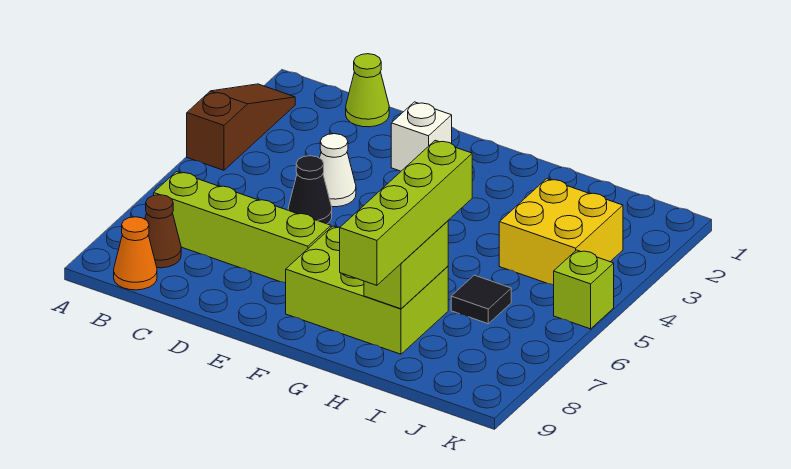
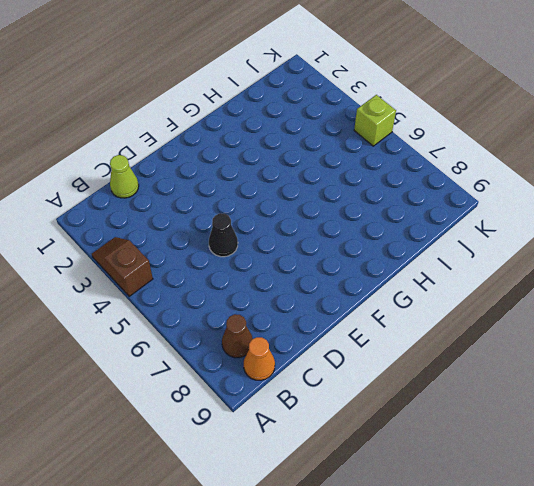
brown 1x2 slope [92,237,153,296] -> brown 1x3 slope [187,84,295,170]
none -> lime 1x4 brick [154,172,331,283]
none -> white 1x1 cone [320,134,356,207]
none -> white 1x1 brick [391,102,452,171]

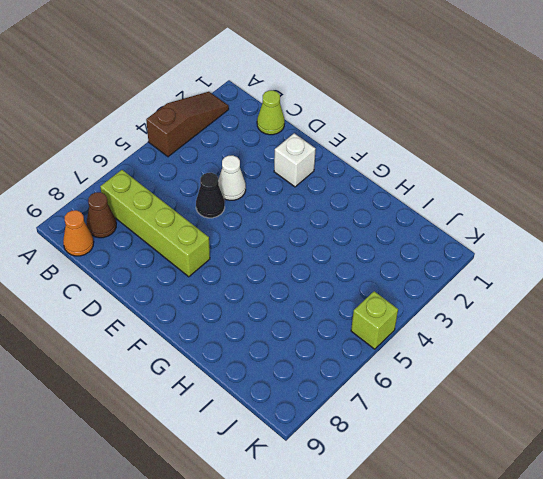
none -> lime 2x3 brick [286,226,448,354]
none -> yellow 2x2 brick [499,179,623,285]
none -> black 1x1 tile [451,275,511,324]

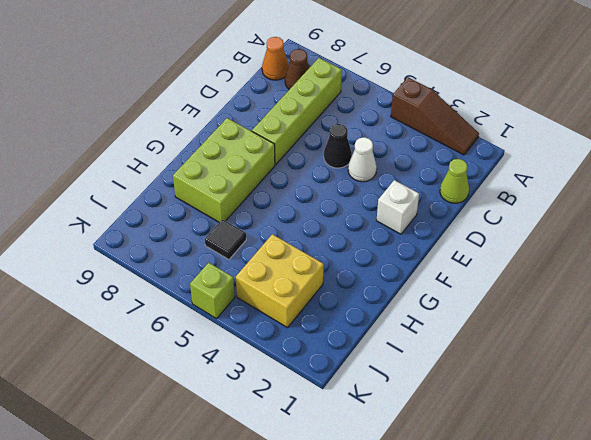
none -> lime 1x2 brick [364,221,448,309]
none -> lime 1x4 brick [340,140,472,285]

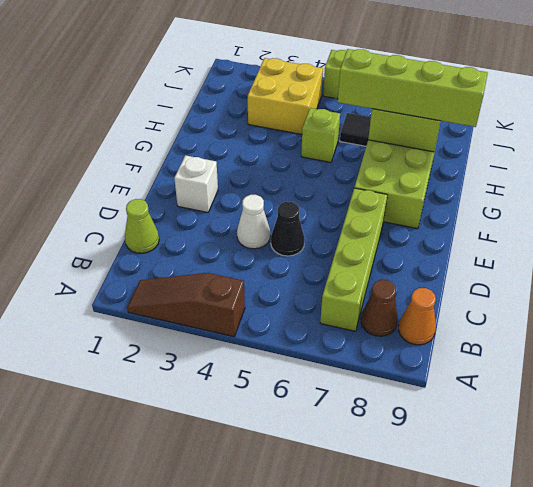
lime 1x1 brick [301,108,340,162] -> none

